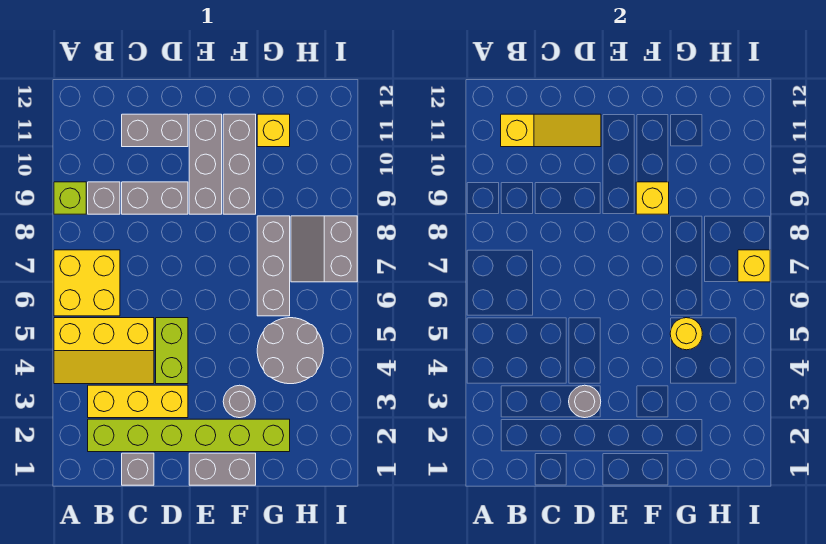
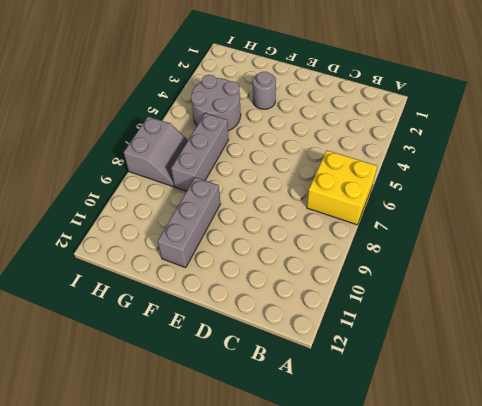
none -> yellow 2x3 slope [54,318,154,384]
none -> lime 1x1 brick [54,182,86,214]
none -> lime 1x6 brick [88,419,290,452]

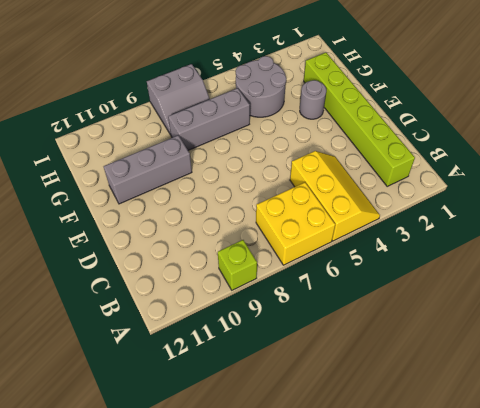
none -> yellow 1x3 brick [88,385,188,418]
none -> grey 1x1 brick [88,182,120,214]
none -> grey 1x1 brick [122,453,154,485]

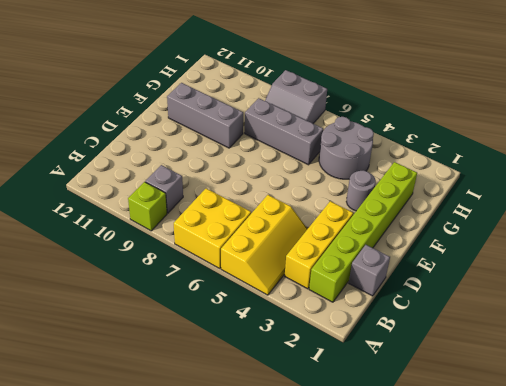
none -> grey 1x2 brick [122,182,188,214]
none -> grey 1x2 brick [122,114,188,147]
none -> lime 1x2 brick [156,318,188,384]

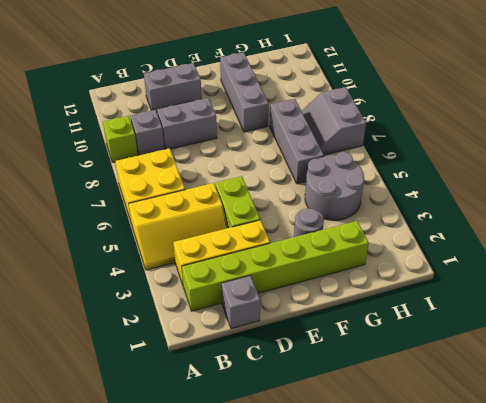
none -> grey 1x2 brick [189,453,256,485]
none -> grey 1x3 brick [189,114,222,214]
none -> yellow 1x1 brick [257,114,290,147]

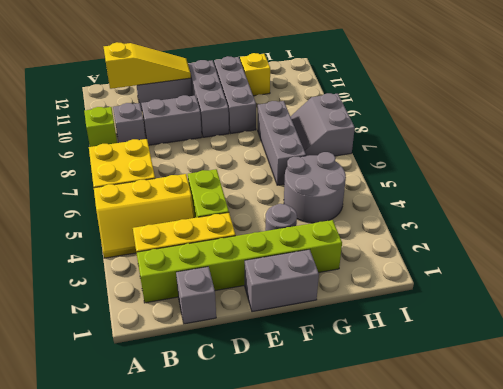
none -> grey 1x1 round brick [569,385,601,418]
none -> yellow 1x1 brick [636,182,669,214]
none -> yellow 1x1 round brick [670,318,702,350]

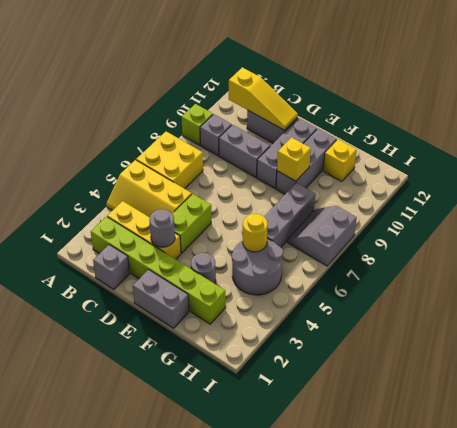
none -> yellow 1x1 brick [738,250,770,282]

